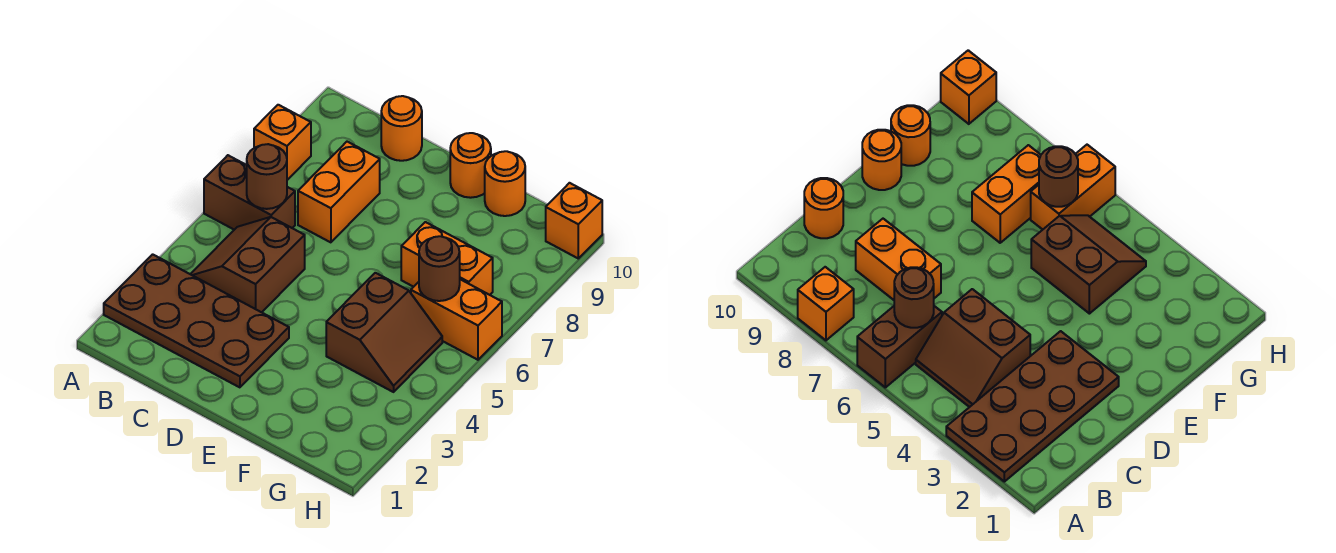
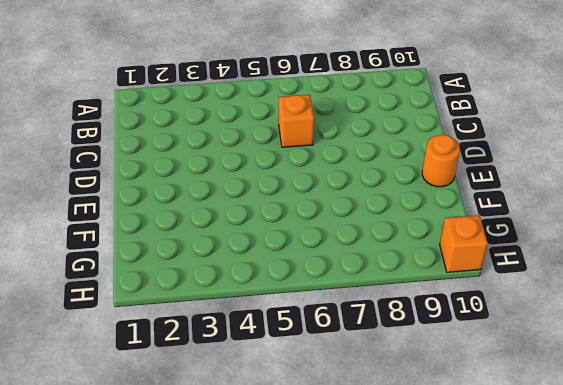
orange 1x1 brick [279,95,314,147] -> orange 1x1 brick moved to [254,105,311,180]
none -> brown 2x4 plate [104,254,289,387]
none -> brown 1x2 brick [204,155,295,230]
none -> brown 2x2 slope [191,217,305,312]

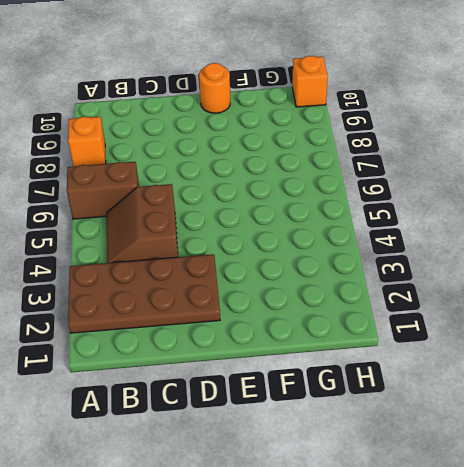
none -> orange 1x2 brick [298,142,380,242]
none -> orange 1x1 round brick [381,96,422,161]
none -> brown 2x2 slope [326,273,442,392]

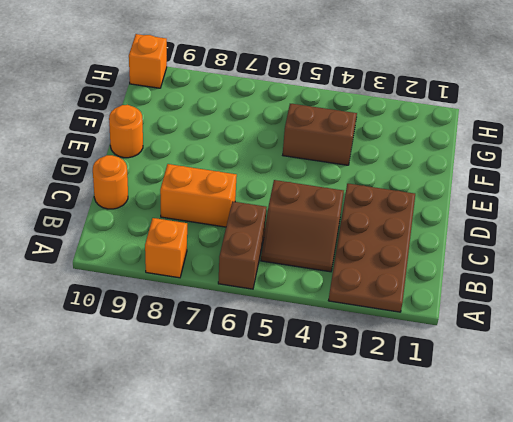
none -> orange 1x2 brick [401,222,493,295]
none -> orange 1x1 round brick [485,151,525,216]
none -> orange 1x2 brick [411,279,502,360]

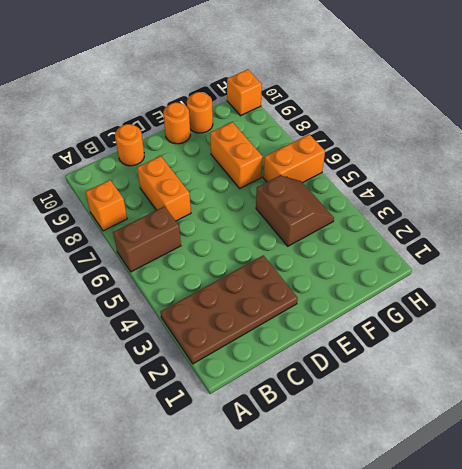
orange 1x2 brick [210,122,263,188] -> orange 1x2 brick turned to [401,222,493,295]
none -> brown 2x2 slope [191,217,305,312]
none -> brown 1x1 round brick [247,144,287,209]
none -> brown 1x1 round brick [419,236,460,301]

